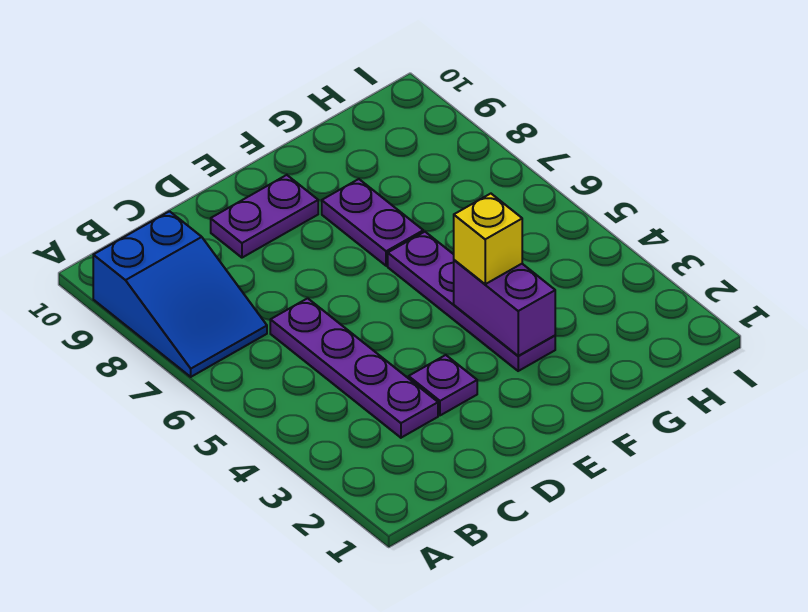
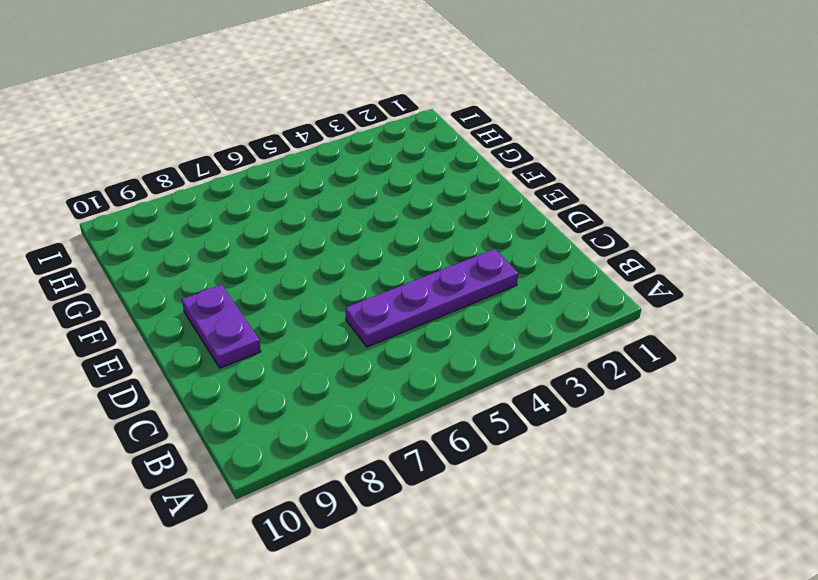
none -> blue 2x3 slope [93,211,267,377]
none -> purple 1x1 plate [409,355,477,415]

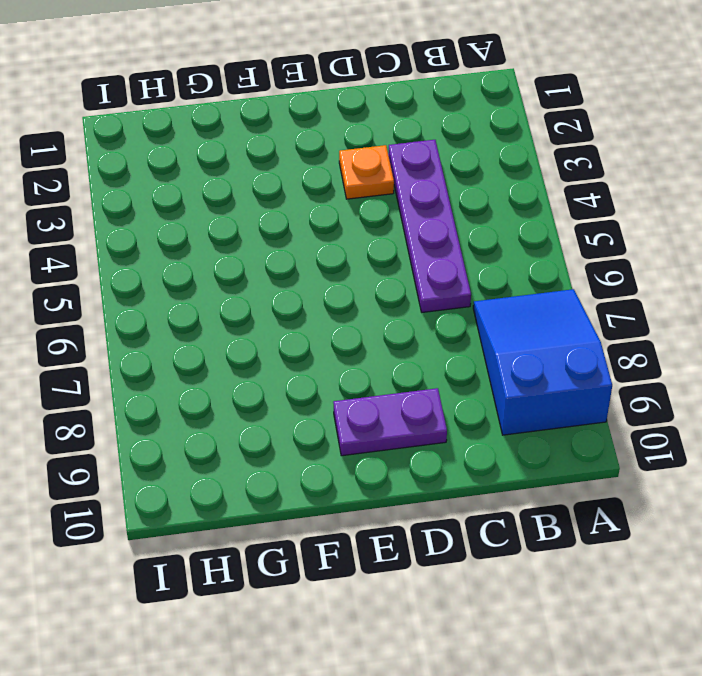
orange 1x1 plate [339,145,394,199] -> purple 1x1 plate [409,355,477,415]
none -> purple 1x4 plate [388,232,555,371]
none -> purple 1x2 plate [322,179,423,266]

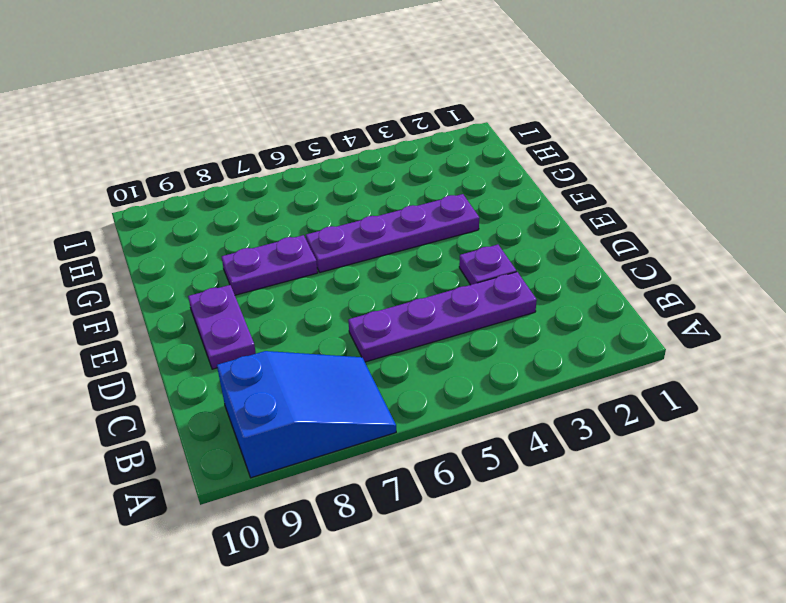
none -> purple 1x2 brick [454,260,555,356]
none -> yellow 1x1 brick [454,194,522,284]

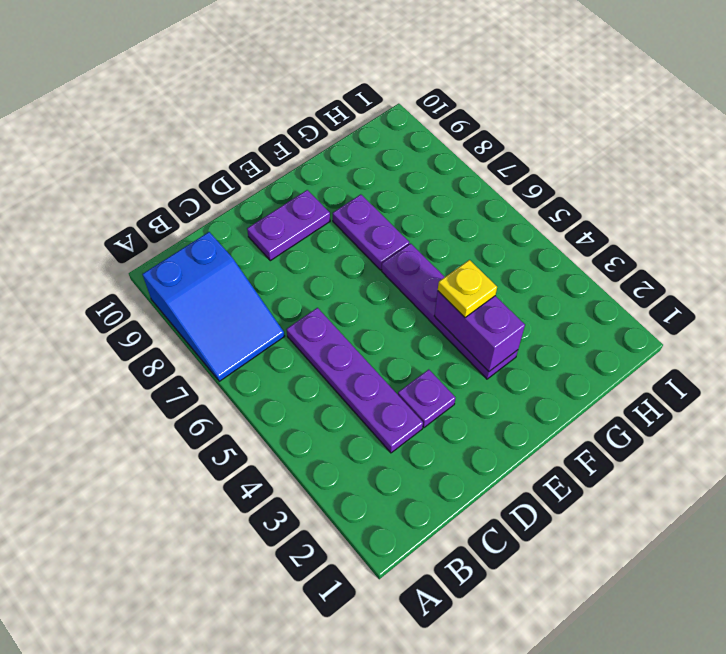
yellow 1x1 plate [438,260,497,318] -> yellow 1x1 brick [454,194,522,284]

